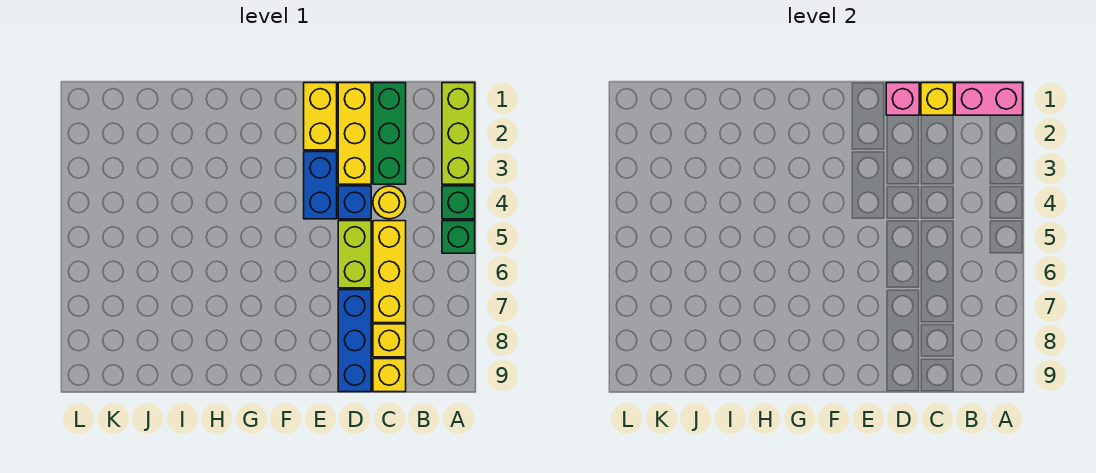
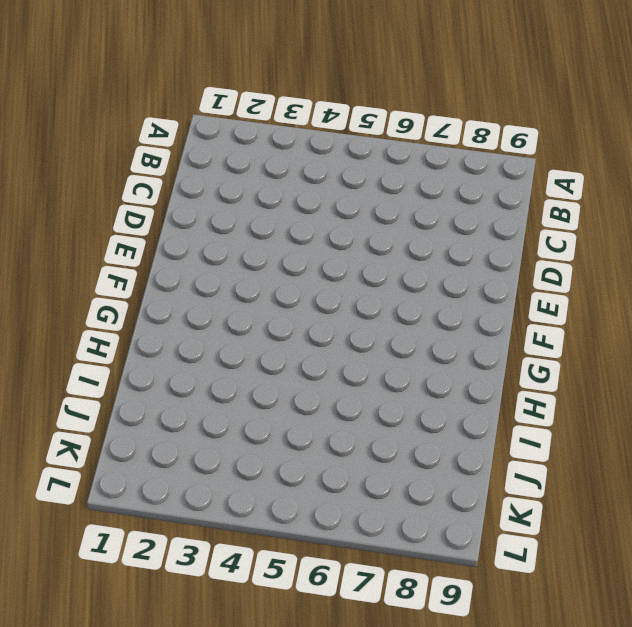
none -> lime 1x3 brick [442,83,475,184]
none -> green 1x1 brick [442,186,475,219]
none -> green 1x1 brick [442,221,475,253]

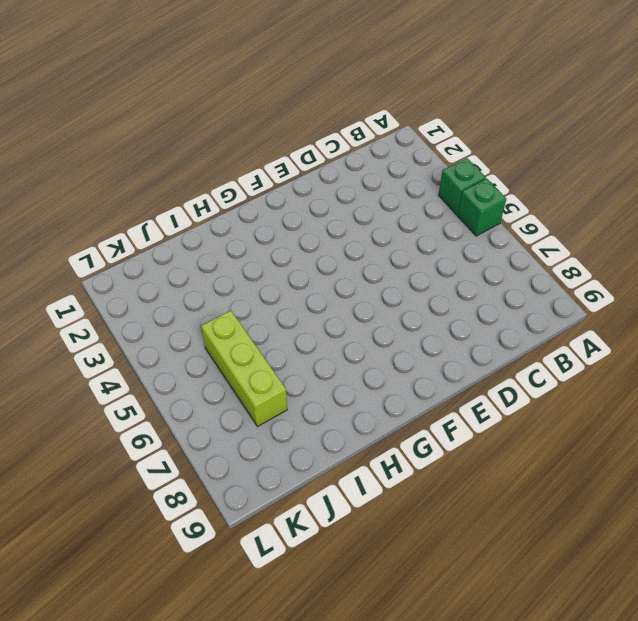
lime 1x3 brick [201,310,287,427] -> lime 1x3 brick moved to [442,83,475,184]
none -> green 1x3 brick [373,83,406,184]
none -> yellow 1x1 round brick [373,186,406,219]
none -> yellow 1x3 brick [373,221,406,323]

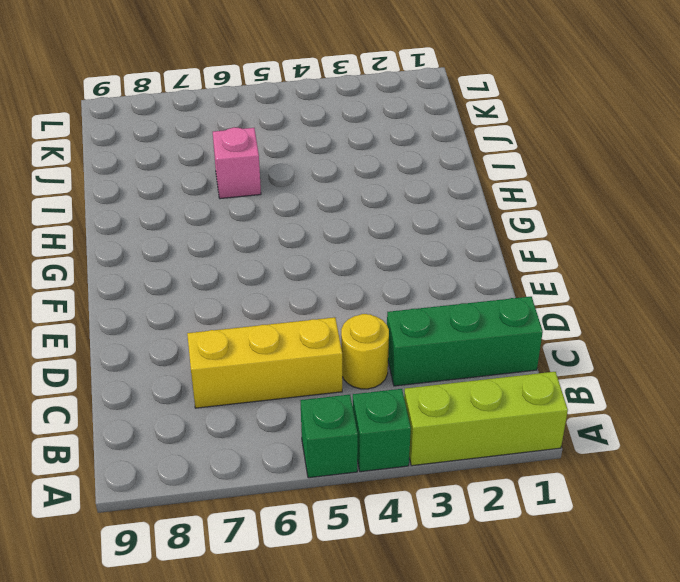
pink 1x1 brick [213,127,261,199] -> pink 1x1 brick moved to [886,83,919,115]
none -> yellow 1x1 brick [373,324,406,357]
none -> yellow 1x1 brick [373,359,406,392]
none -> yellow 1x3 brick [338,83,371,184]

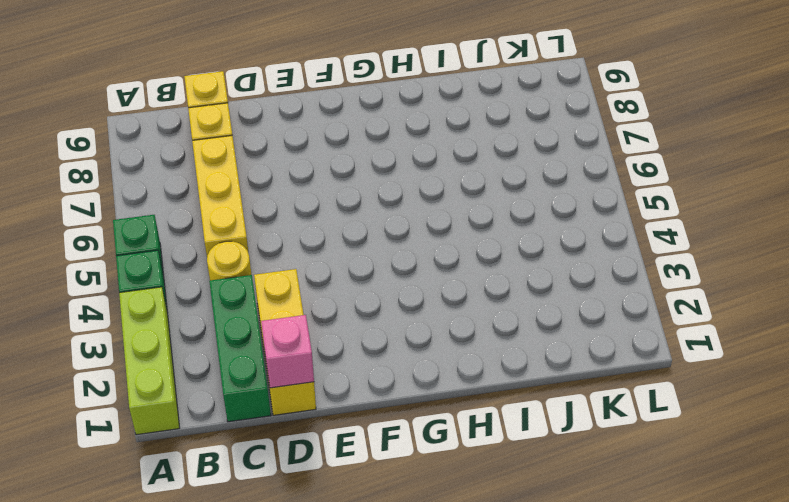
none -> blue 1x1 brick [338,186,371,219]
none -> lime 1x2 brick [338,221,371,288]
none -> blue 1x3 brick [338,290,371,392]

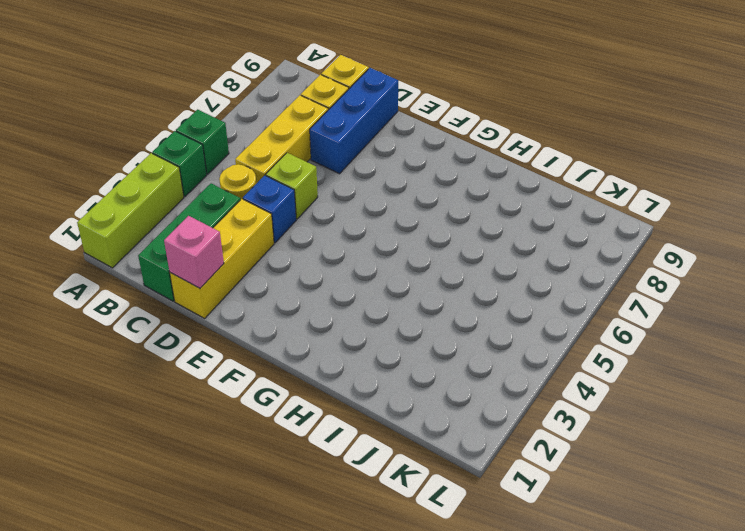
lime 1x1 brick [266,153,318,219] -> lime 1x2 brick [338,221,371,288]
none -> yellow 1x2 brick [304,83,337,150]
none -> blue 1x2 brick [304,152,337,219]
none -> pink 1x2 brick [955,83,1023,115]

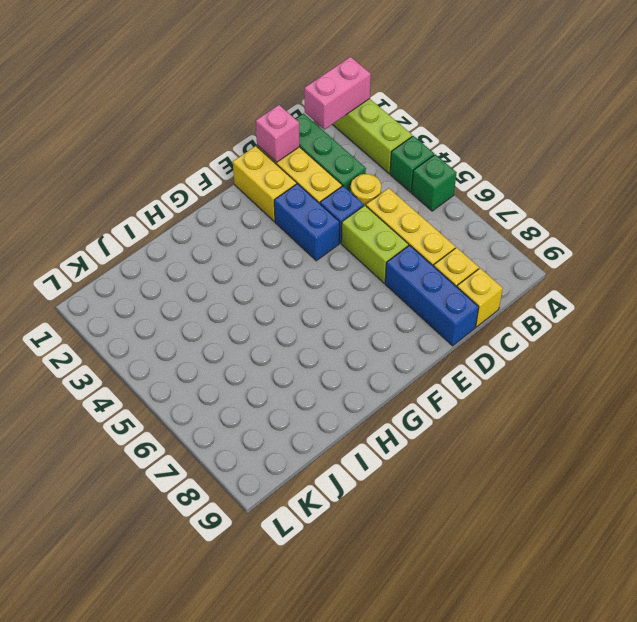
none -> yellow 1x1 brick [921,83,954,115]

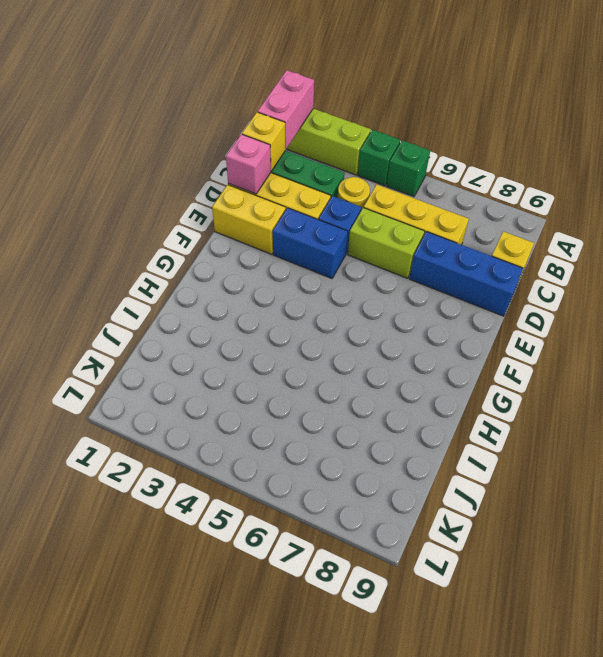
none -> yellow 1x1 brick [373,324,406,357]

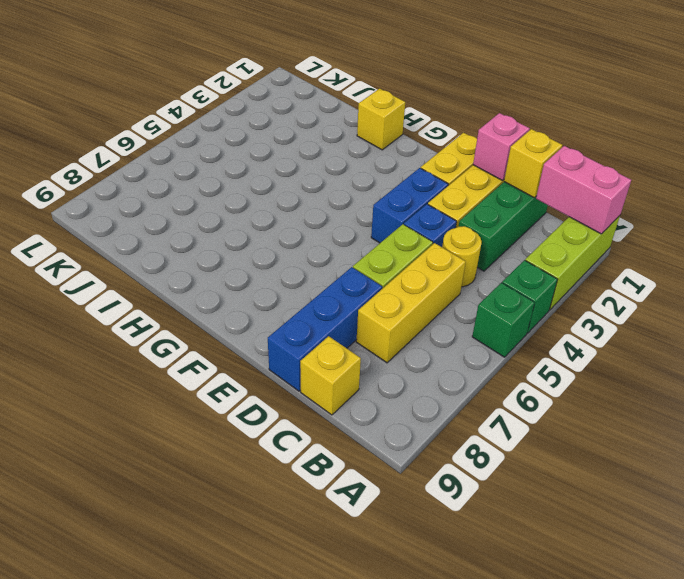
yellow 1x1 brick [357,88,405,150] -> yellow 1x1 brick moved to [373,324,406,357]

